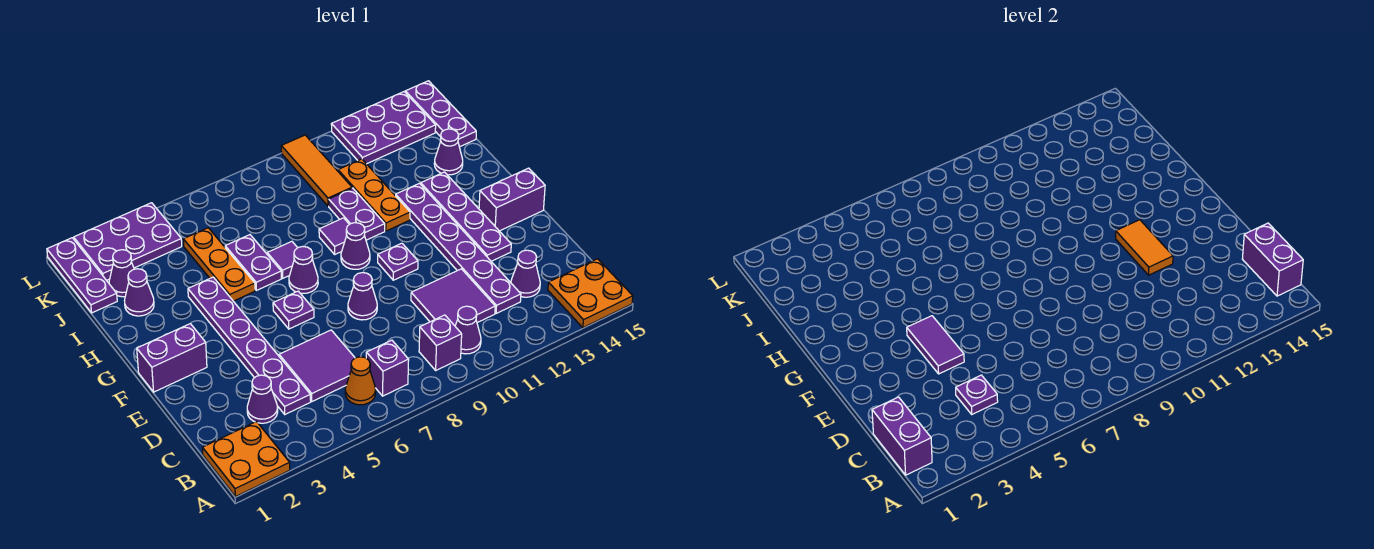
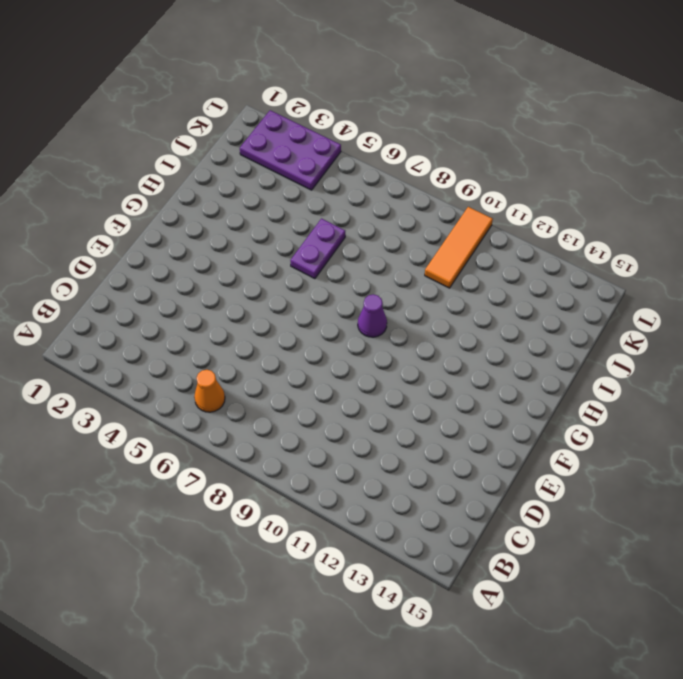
none -> orange 2x2 plate [203,422,290,497]
none -> orange 2x2 plate [548,259,633,328]
none -> purple 1x1 brick [366,340,409,396]
none -> purple 1x1 brick [419,315,462,370]

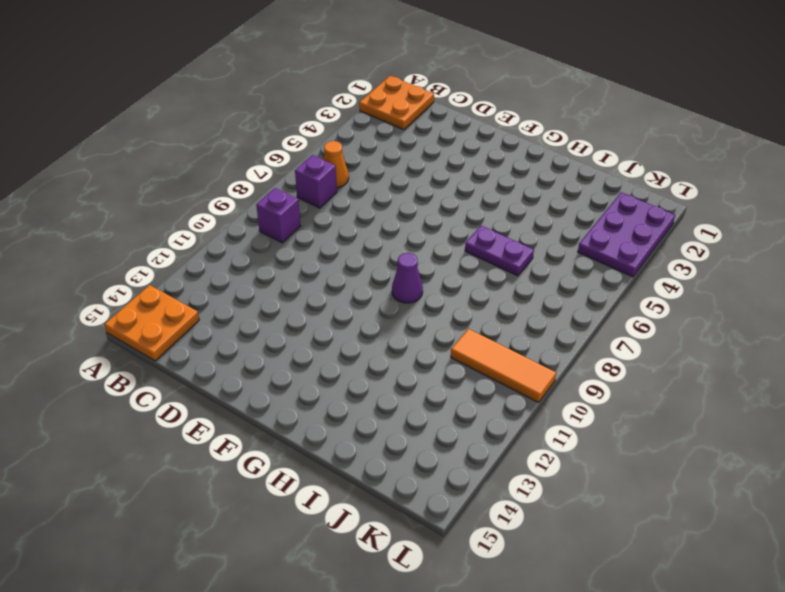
none -> purple 1x1 cone [455,306,481,354]
none -> purple 1x1 cone [247,375,278,423]
none -> purple 1x6 plate [188,277,311,414]
none -> purple 2x2 tile [279,330,355,401]

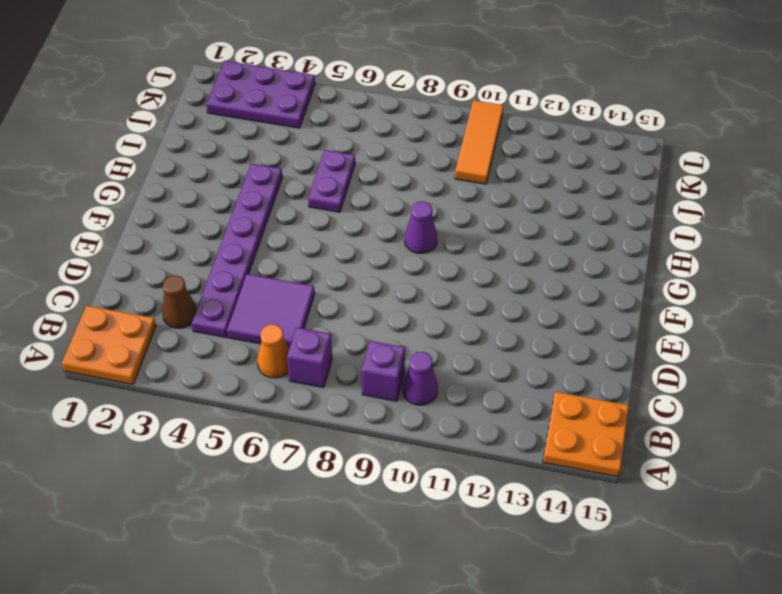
brown 1x1 cone [162,275,197,328] -> purple 1x1 cone [247,375,278,423]
none -> purple 2x2 tile [411,269,495,326]
none -> purple 1x6 plate [396,183,521,313]
none -> purple 1x1 cone [511,250,540,297]
none -> purple 1x1 cone [348,273,377,320]

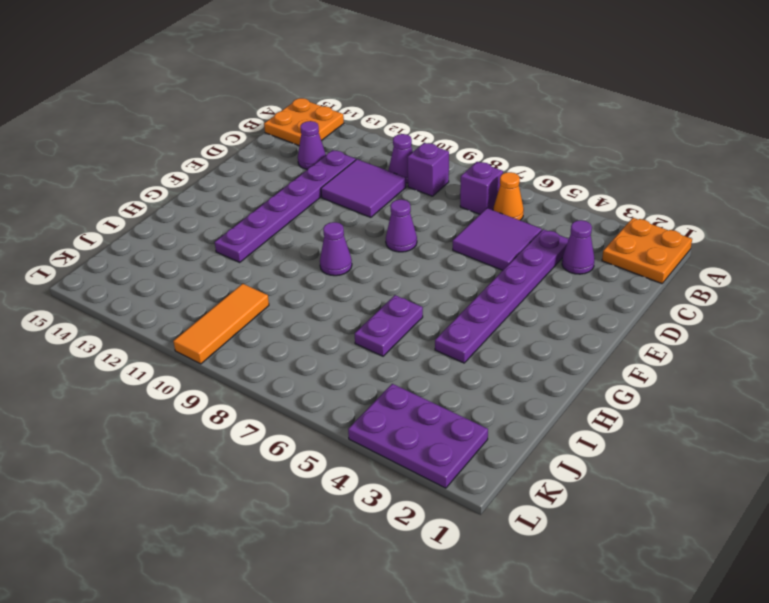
none -> purple 1x4 plate [421,172,511,261]
none -> purple 1x2 brick [137,324,207,392]
none -> purple 1x1 plate [273,291,314,329]
none -> purple 1x1 plate [378,243,418,280]

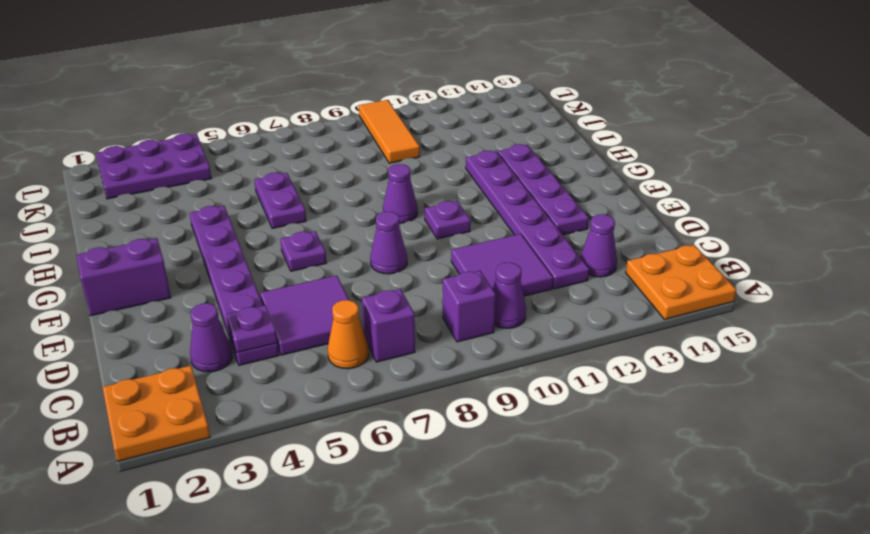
none -> purple 1x2 brick [479,168,545,231]
none -> purple 1x1 cone [289,247,318,294]
none -> orange 1x3 plate [183,228,255,301]
none -> purple 1x1 tile [267,241,297,278]

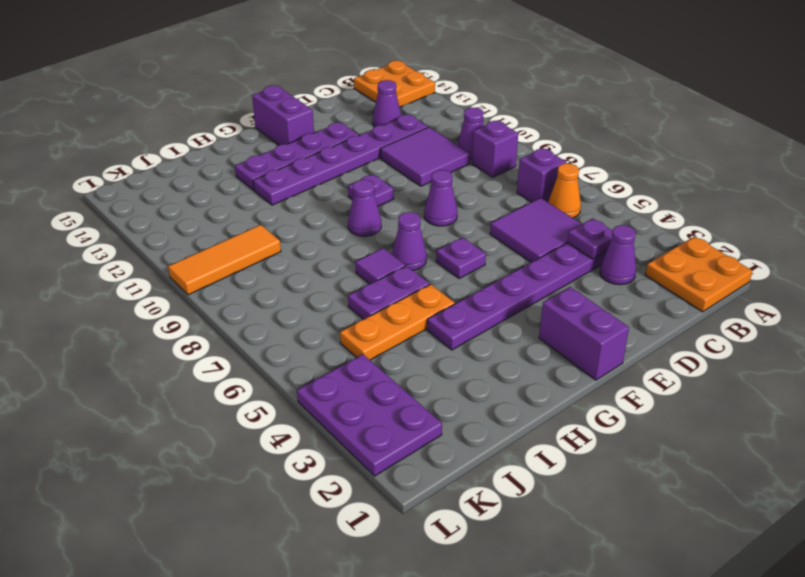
none -> purple 1x1 tile [319,218,349,254]
none -> purple 1x2 plate [329,188,385,240]
none -> orange 1x3 plate [338,159,410,231]
none -> purple 1x1 cone [125,269,154,316]

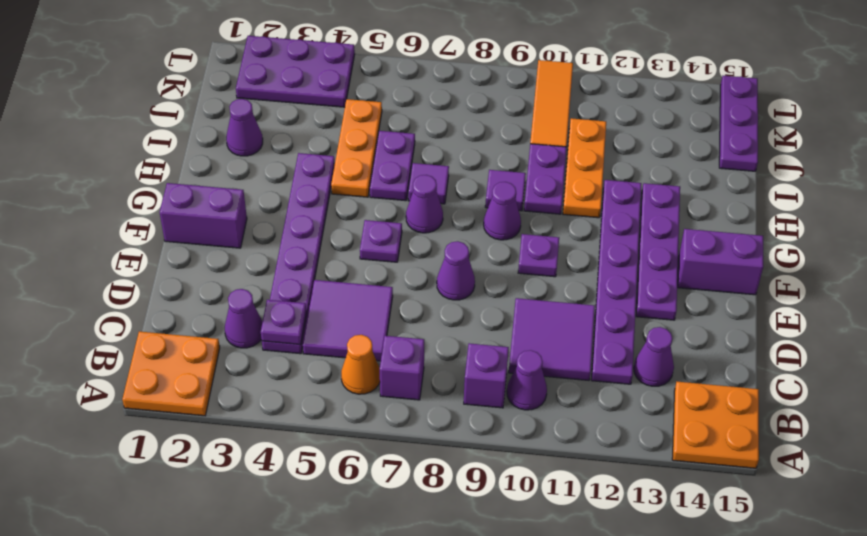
none -> purple 1x1 cone [434,129,463,175]
none -> purple 1x3 plate [47,238,117,313]
none -> purple 1x1 cone [109,250,134,297]
none -> purple 2x3 plate [331,92,436,164]

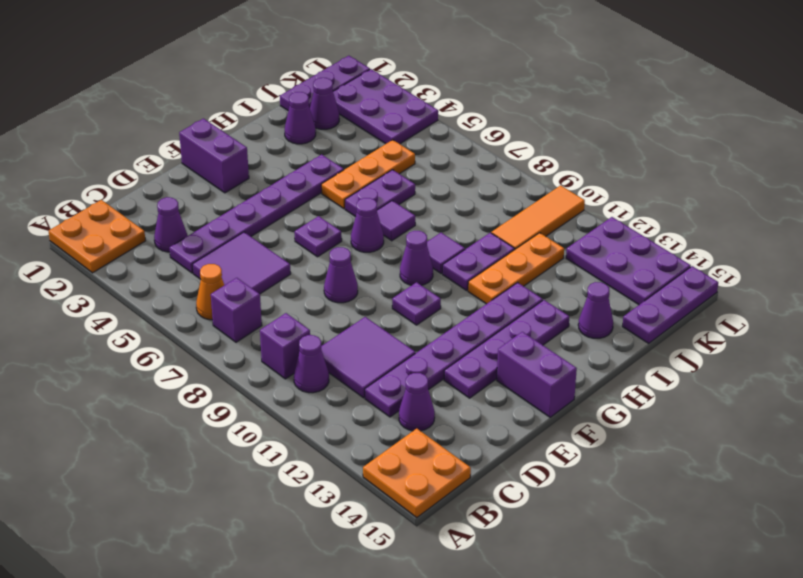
none -> purple 1x2 brick [872,397,932,475]
none -> purple 1x2 brick [1242,223,1303,296]
none -> purple 1x1 plate [956,375,998,414]
none -> purple 1x2 tile [907,316,964,374]

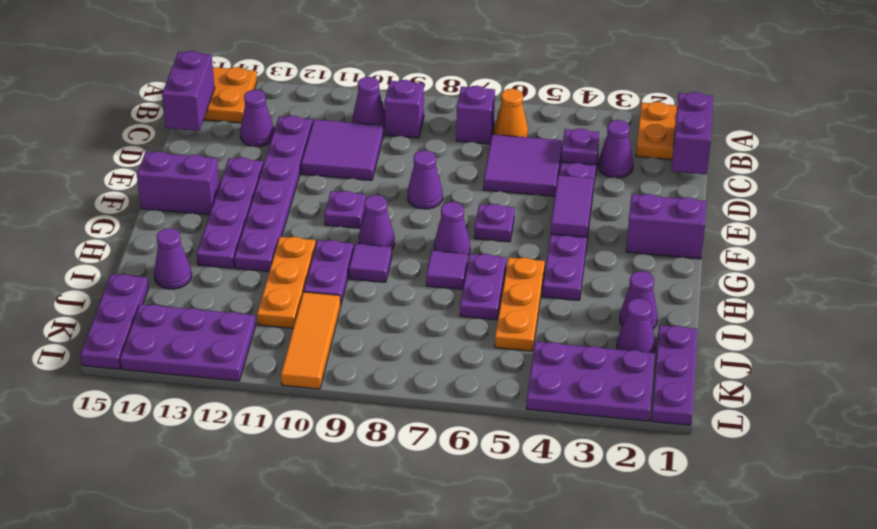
none -> orange 1x2 tile [1116,220,1173,275]

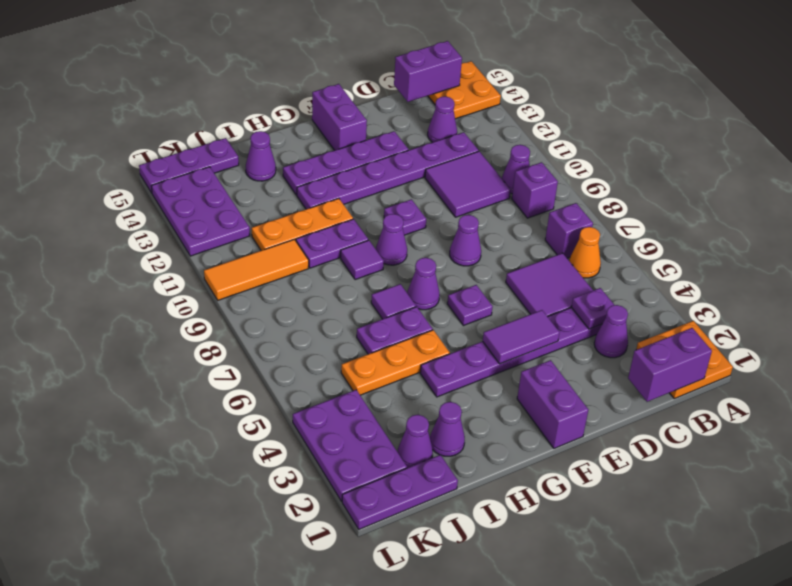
none -> orange 1x2 tile [1116,220,1173,275]

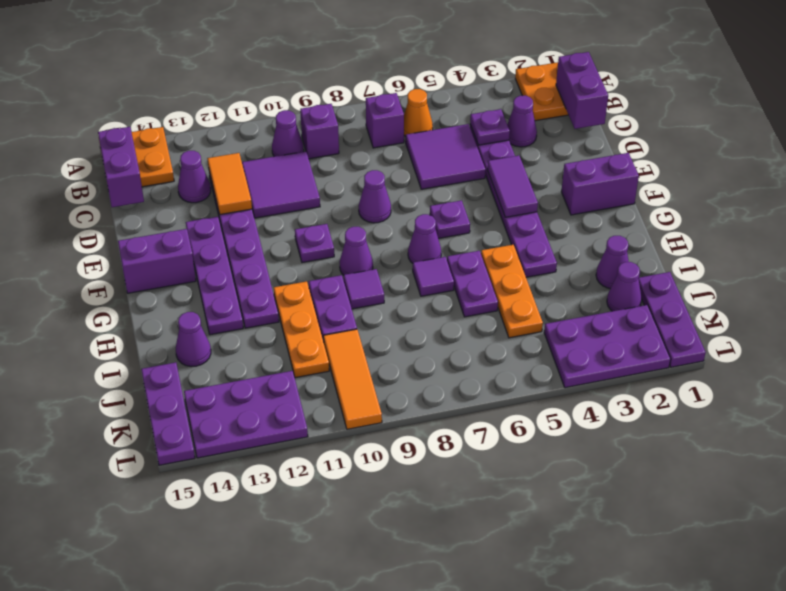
orange 1x2 tile [207,153,252,215] -> orange 1x2 tile moved to [1116,220,1173,275]

